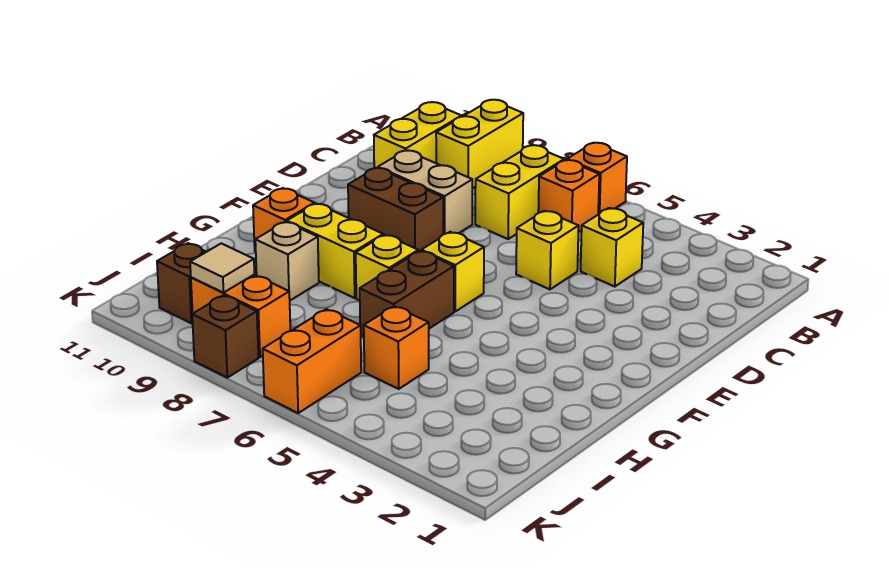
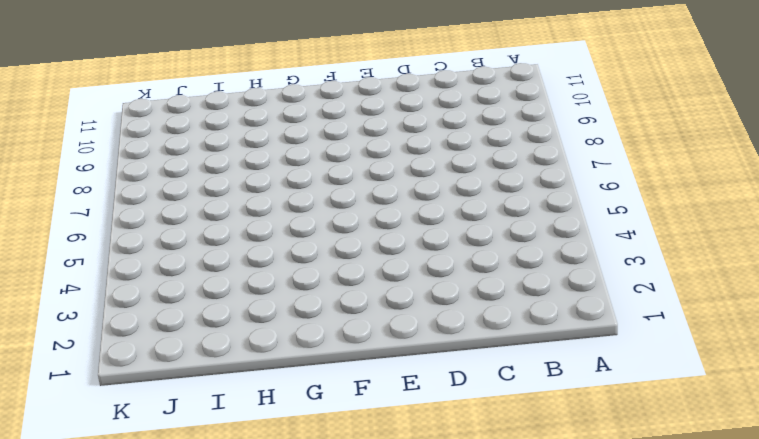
none -> orange 1x1 brick [567,143,627,214]
none -> yellow 1x2 brick [436,100,523,189]
none -> orange 1x1 brick [538,160,599,232]

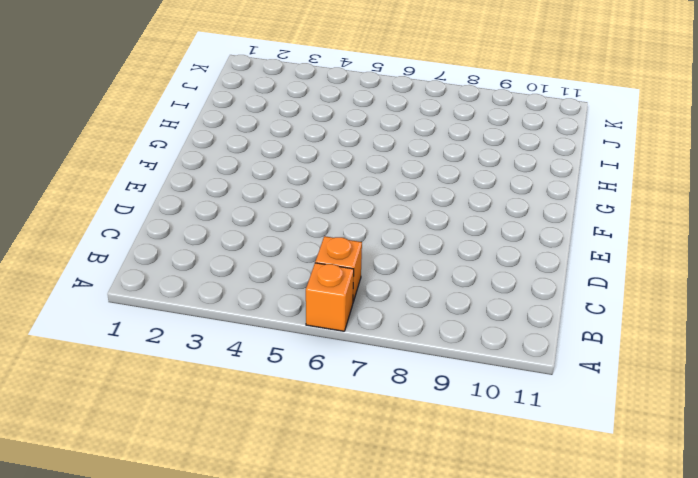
none -> yellow 1x2 brick [436,100,523,189]
none -> yellow 1x2 brick [475,145,564,239]
none -> yellow 1x2 brick [374,102,462,168]

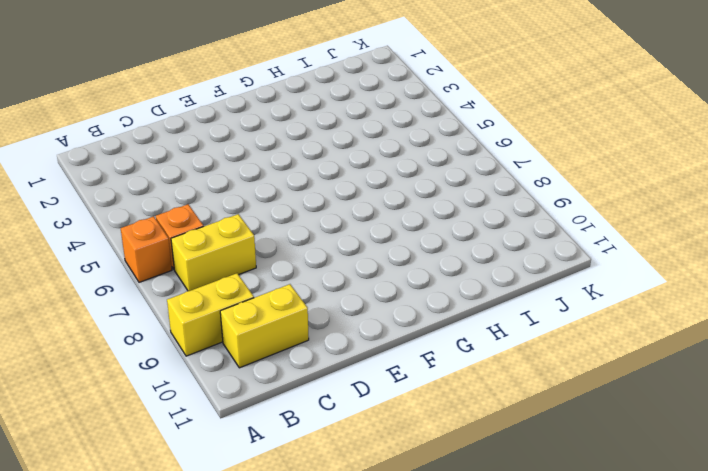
none -> yellow 1x1 brick [581,208,643,287]
none -> yellow 1x1 brick [516,211,579,289]
none -> tan 1x2 brick [378,150,472,234]

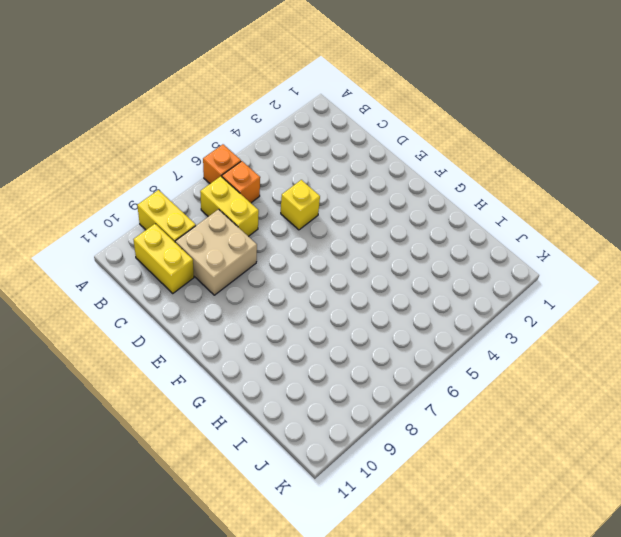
tan 2x2 brick [175,209,257,295] -> tan 1x2 brick [378,150,472,234]
none -> yellow 1x1 brick [581,208,643,287]
none -> brown 1x2 brick [348,168,443,252]
none -> yellow 1x1 brick [422,232,484,311]

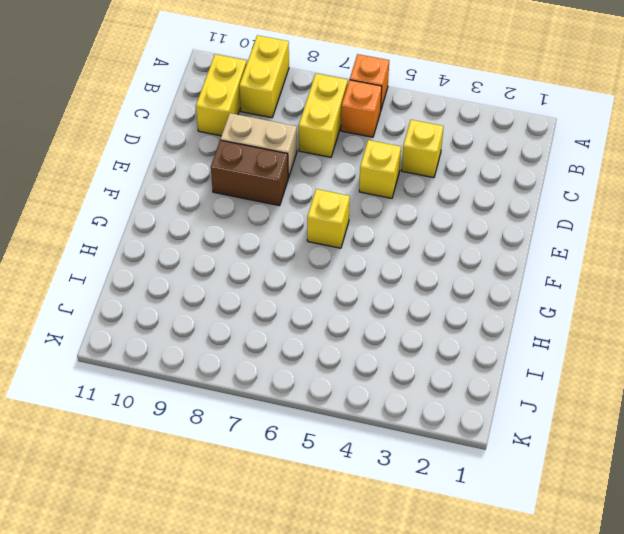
none -> brown 1x2 brick [360,251,454,337]
none -> yellow 1x1 brick [356,235,418,301]
none -> yellow 1x2 brick [287,203,383,298]

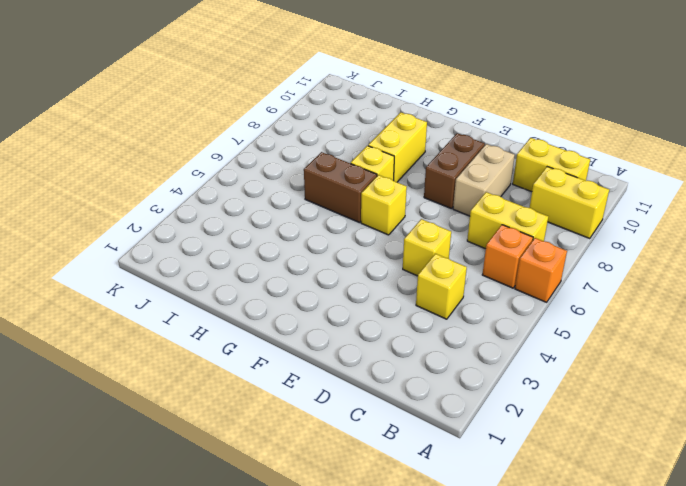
none -> orange 1x1 brick [253,188,315,251]
none -> tan 1x1 brick [255,222,319,300]
none -> orange 1x1 brick [364,306,429,389]

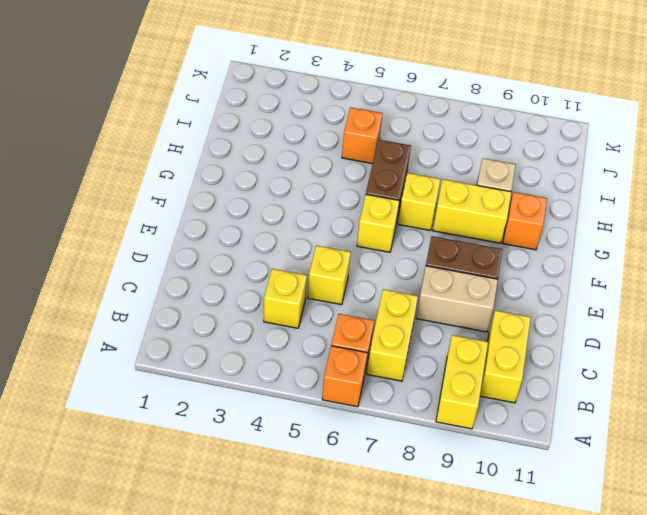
none -> orange 1x2 brick [263,309,361,413]
none -> orange 1x2 brick [191,275,290,357]
none -> brown 1x1 brick [157,243,206,323]

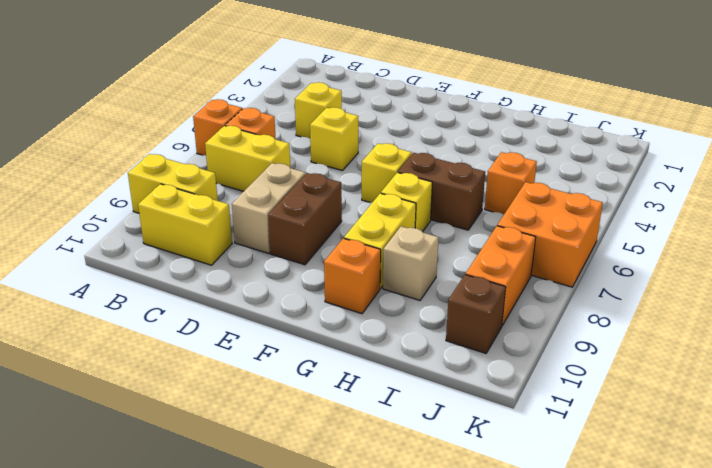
orange 2x2 brick [497,182,603,287] -> orange 1x2 brick [263,309,361,413]
none -> brown 1x1 brick [192,295,258,378]
none -> tan 1x1 tile [190,243,254,293]

